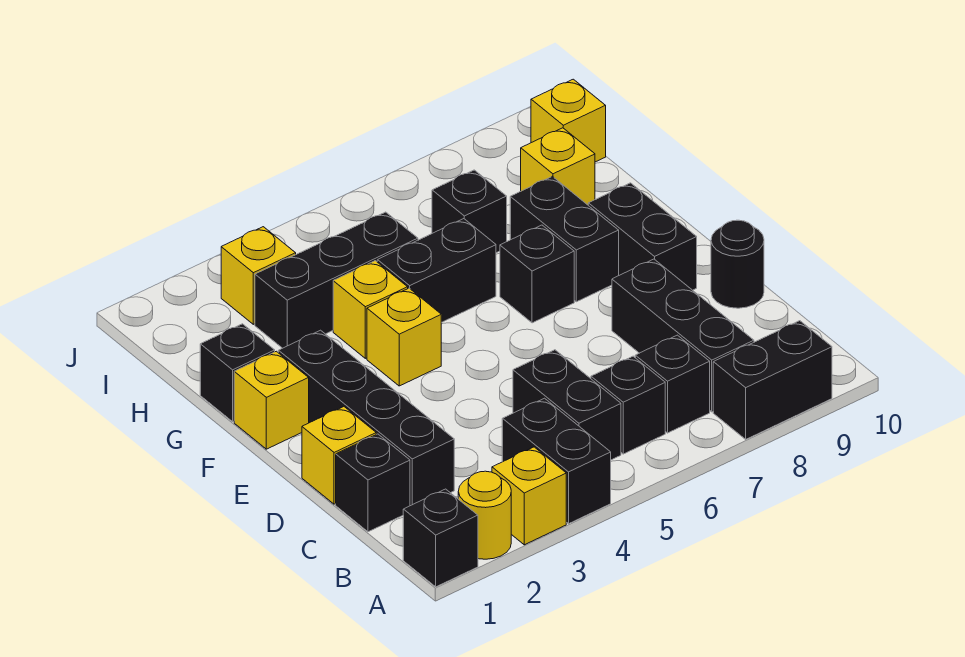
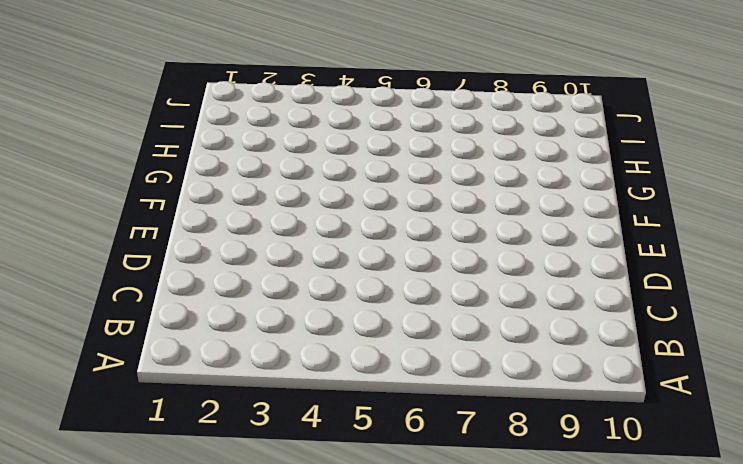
none -> black 1x1 brick [403,489,478,587]
none -> yellow 1x1 round brick [458,471,511,559]
none -> yellow 1x1 brick [492,447,566,545]

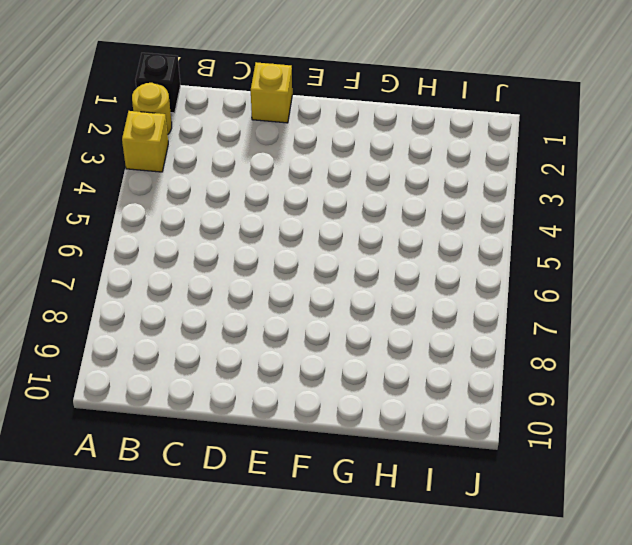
none -> black 1x2 brick [502,398,611,524]
none -> black 1x2 brick [713,321,832,439]
none -> black 1x2 brick [513,350,621,460]

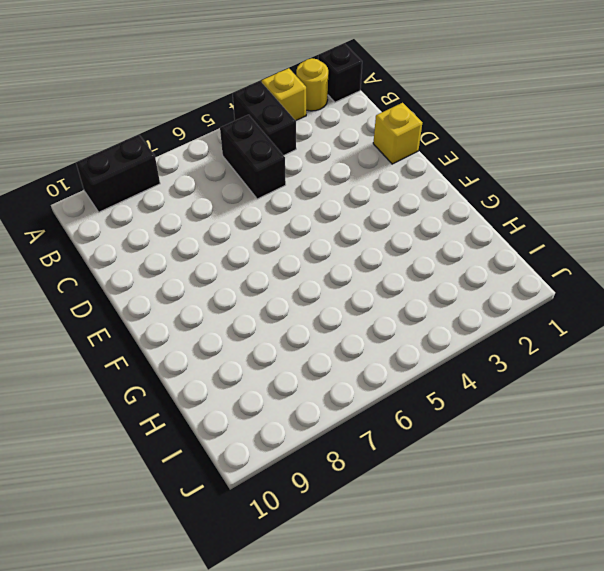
none -> black 1x1 brick [591,356,665,454]
none -> black 1x1 brick [635,335,710,433]
none -> black 1x3 brick [612,259,754,412]

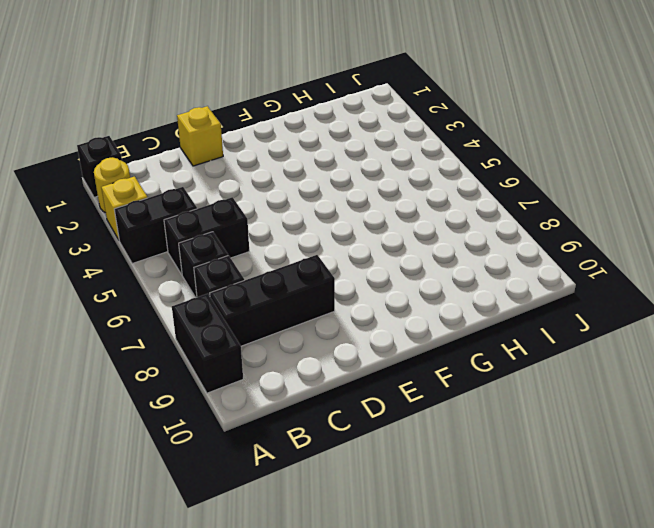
none -> black 1x1 brick [336,434,410,532]
none -> black 1x4 brick [278,330,454,506]
none -> black 1x1 round brick [711,220,764,308]

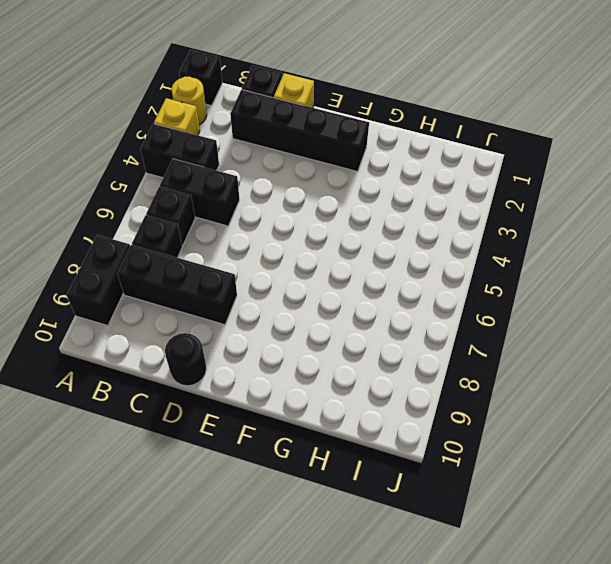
none -> black 1x2 brick [588,183,697,290]
none -> yellow 1x1 brick [234,351,309,449]
none -> yellow 1x1 brick [367,288,441,386]

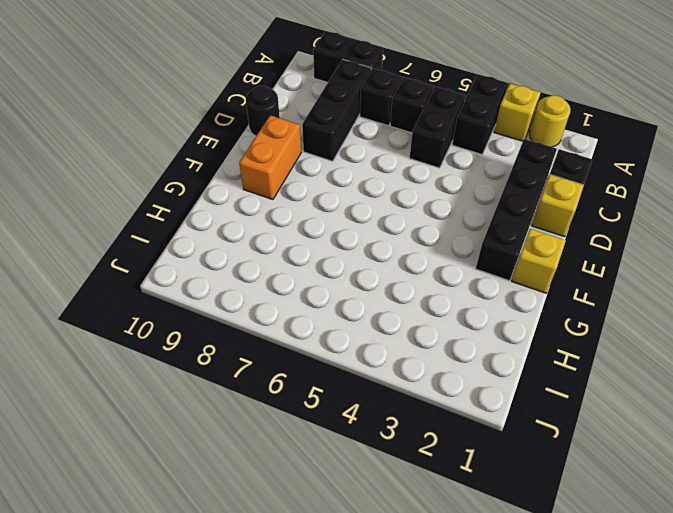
orange 1x2 brick [239,115,301,200] -> black 1x2 brick [588,183,697,290]
none -> black 1x1 brick [403,489,478,587]
none -> yellow 1x1 brick [367,288,441,386]
none -> black 1x1 brick [500,225,574,323]

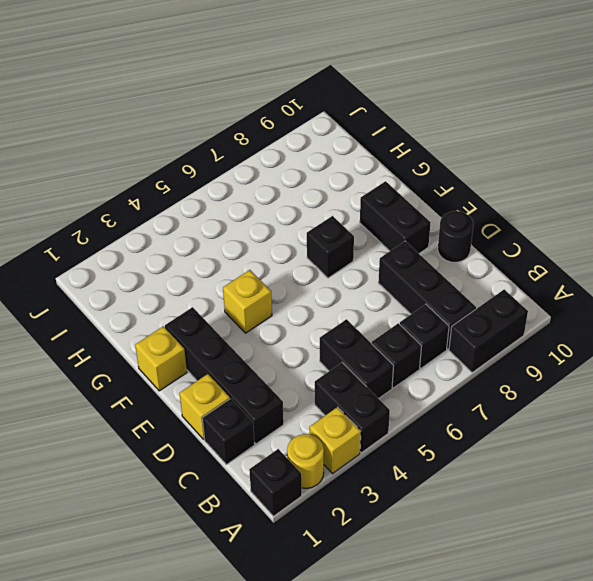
none -> black 1x2 brick [510,176,619,302]
none -> black 1x1 brick [200,324,275,422]
none -> yellow 1x1 brick [333,261,408,358]

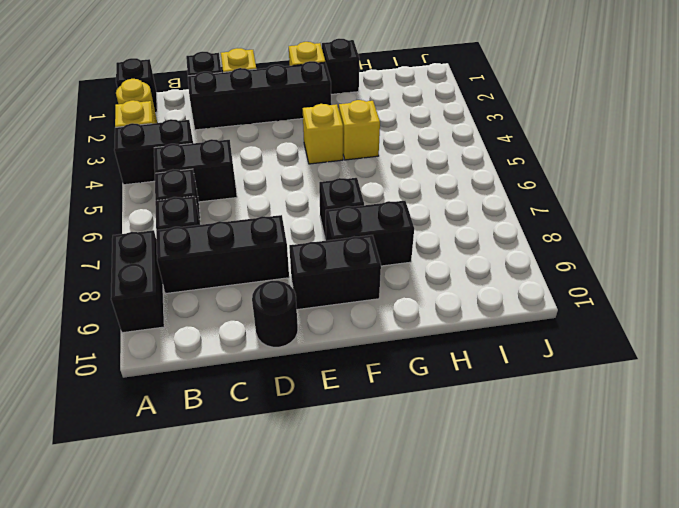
none -> black 1x2 brick [377,219,496,322]
none -> black 1x3 brick [255,212,418,348]
none -> black 1x1 brick [432,170,507,253]

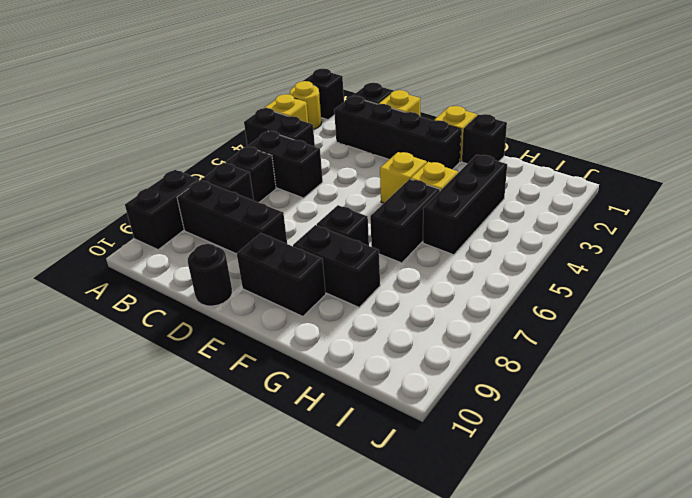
none -> black 1x1 brick [432,170,507,253]
none -> yellow 1x1 brick [521,128,595,205]
none -> yellow 1x1 brick [221,227,296,324]

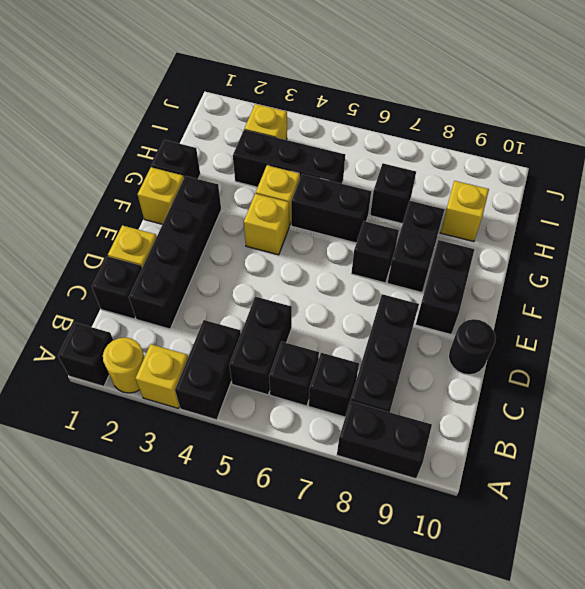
none -> yellow 1x1 brick [531,79,606,162]

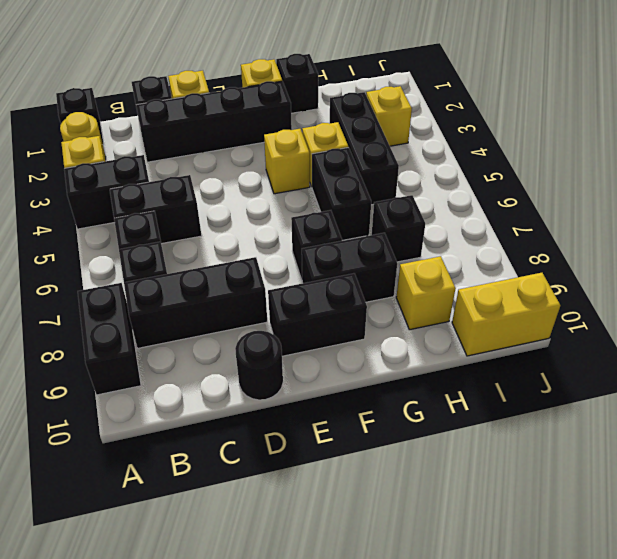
yellow 1x2 brick [452,273,560,356] -> yellow 1x1 brick [531,79,606,162]

